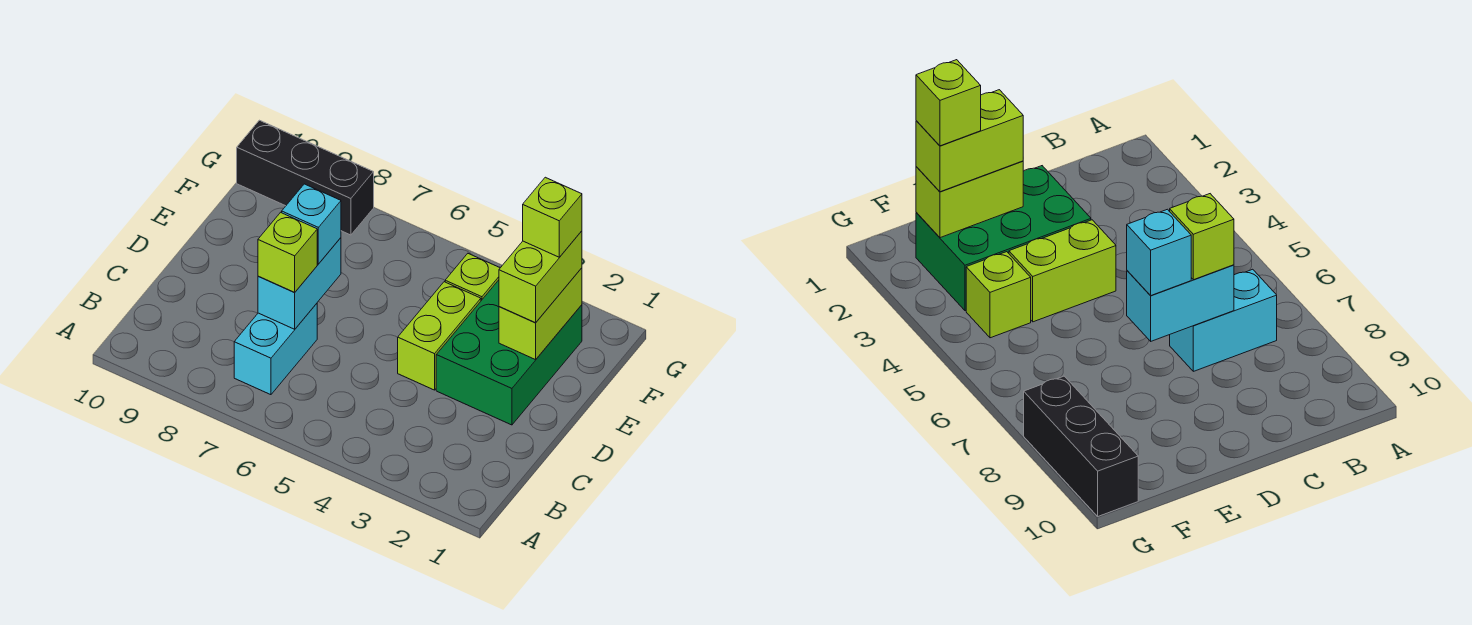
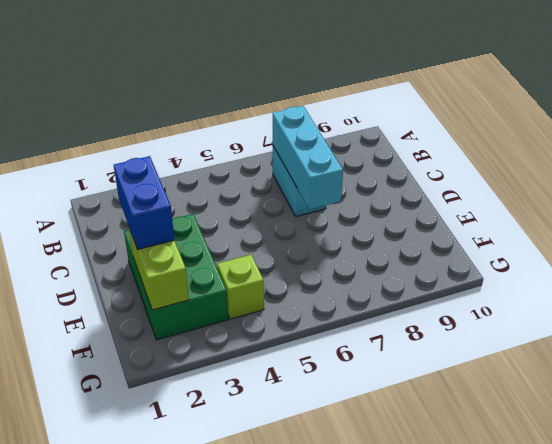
cyan 1x3 brick [273,106,343,209] -> cyan 1x2 brick [258,238,341,329]
blue 1x2 brick [114,156,174,250] -> lime 1x2 brick [499,231,582,323]
none -> lime 1x2 brick [398,282,481,390]
none -> black 1x3 brick [237,120,374,235]

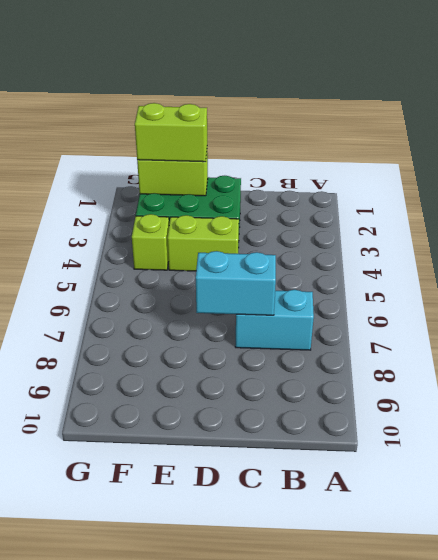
none -> black 1x3 brick [237,120,374,235]
none -> lime 1x1 brick [258,212,317,292]

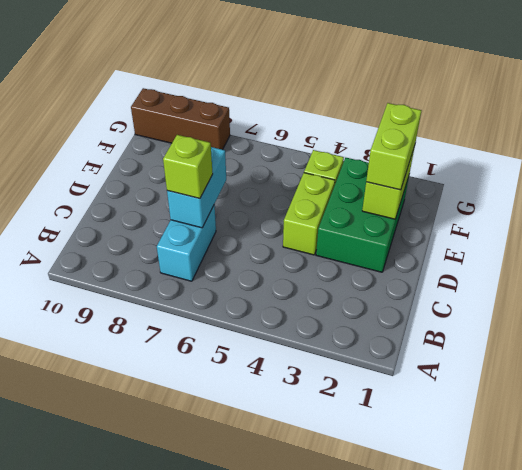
brown 1x3 brick [131,88,230,150] -> black 1x3 brick [237,120,374,235]
none -> cyan 1x1 brick [282,184,341,264]
none -> lime 1x1 brick [523,177,582,257]

